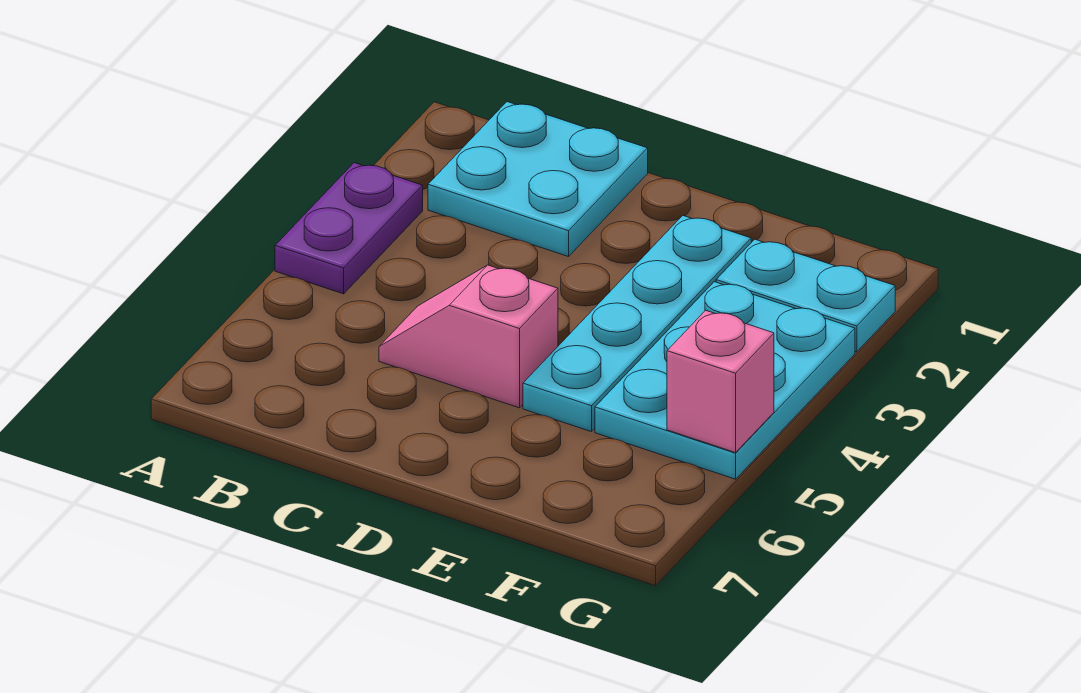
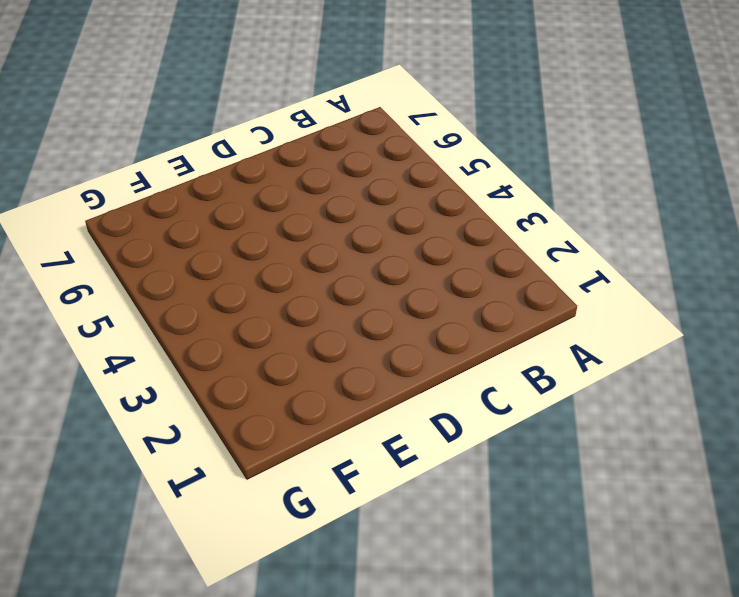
none -> purple 1x2 plate [275,163,423,294]
none -> cyan 2x2 plate [428,102,648,257]

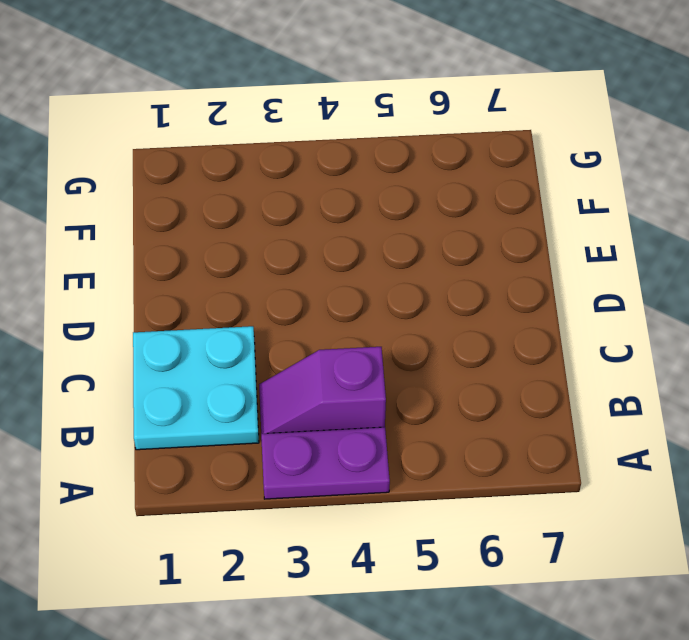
purple 1x2 slope [259,347,386,434] -> none
none -> pink 1x2 slope [379,265,558,408]
none -> cyan 1x4 plate [523,215,751,432]

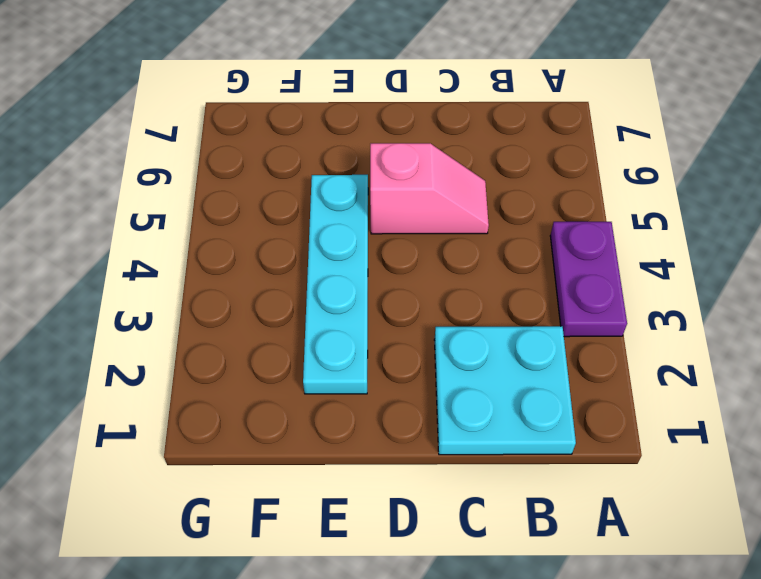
none -> cyan 1x2 plate [716,239,895,352]
none -> cyan 2x3 plate [595,282,855,479]

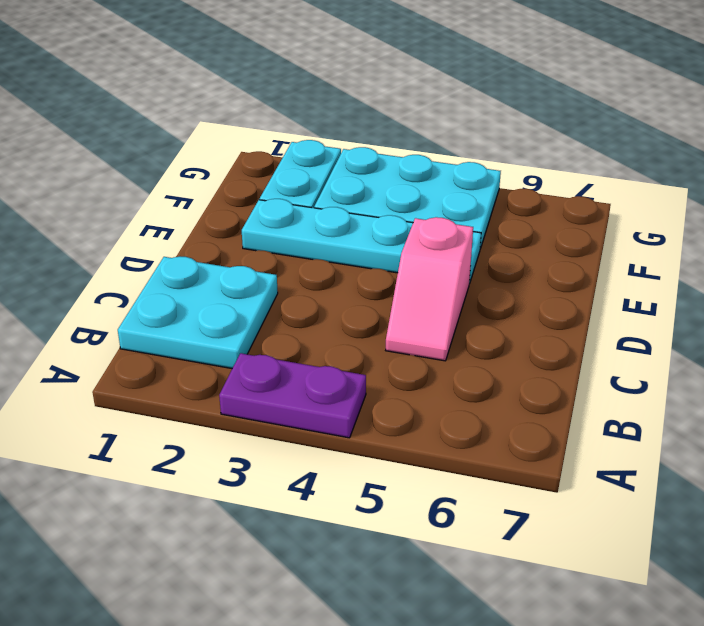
none -> pink 1x1 brick [667,310,774,453]

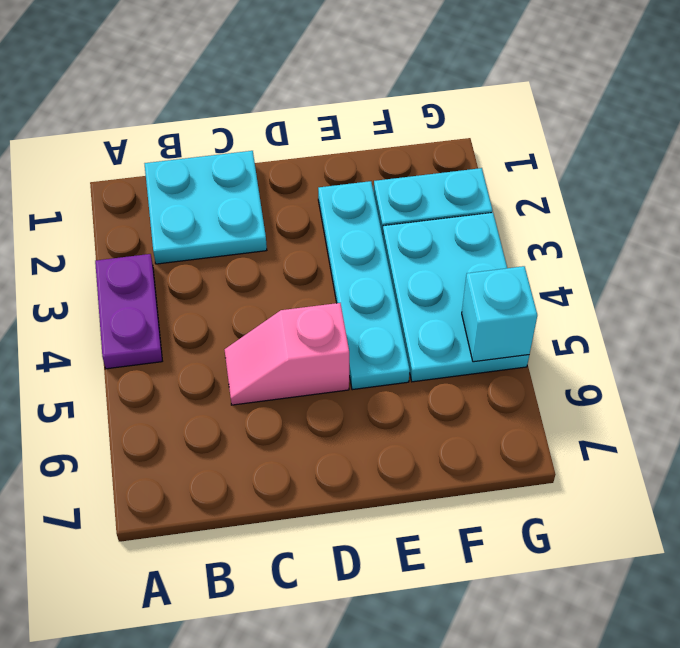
cyan 1x1 brick [462,266,537,362] -> pink 1x1 brick [667,310,774,453]

